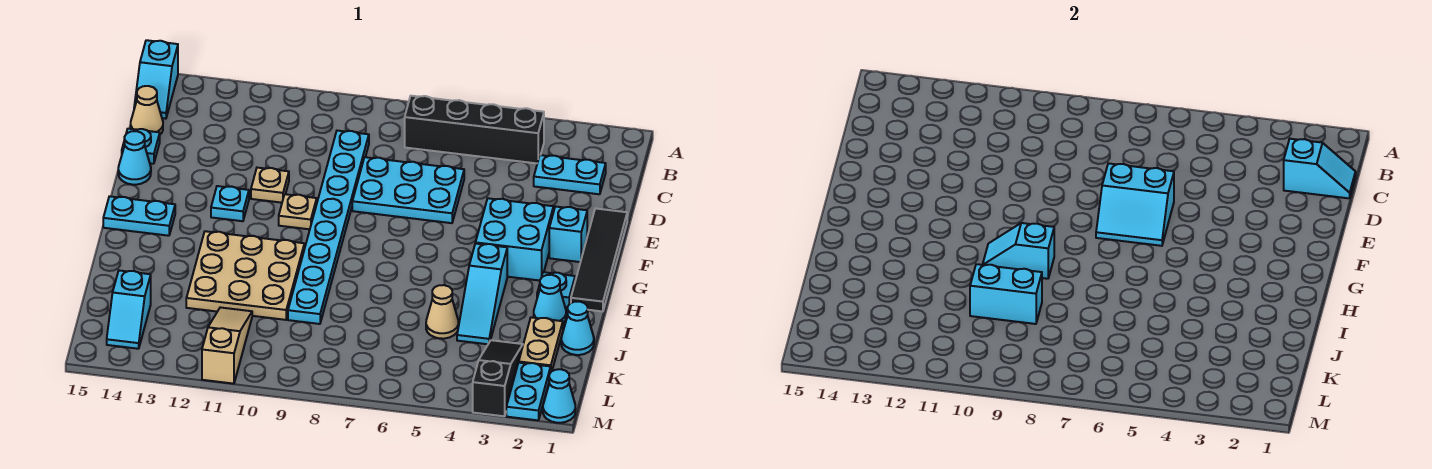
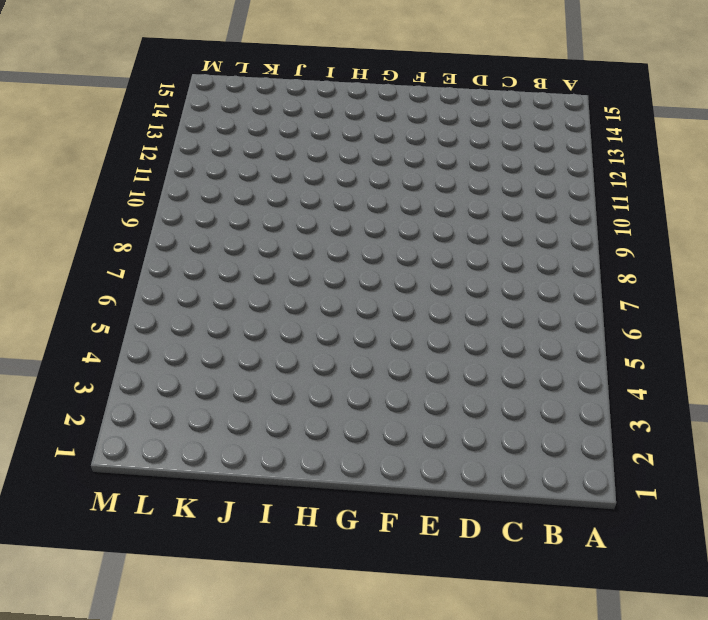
none -> cyan 1x2 slope [134,40,178,119]
none -> black 1x4 brick [405,96,544,163]
none -> cyan 1x2 plate [534,155,606,194]
none -> cyan 1x8 plate [288,131,369,324]

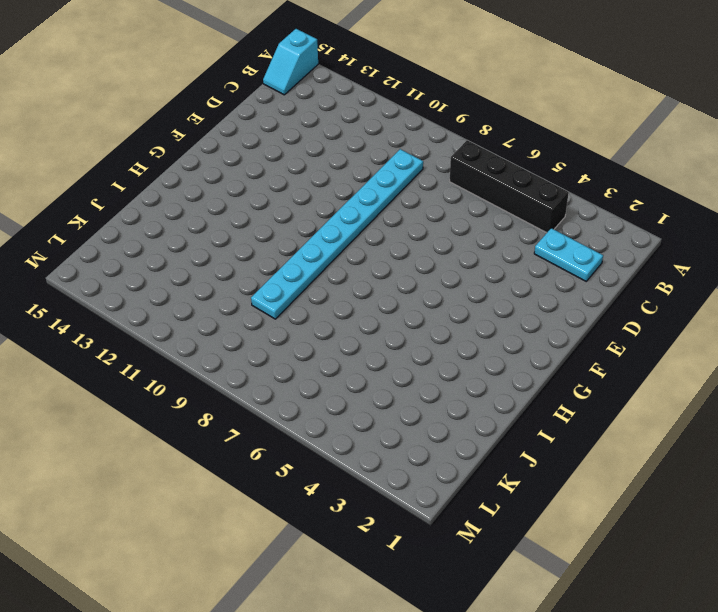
none -> tan 1x1 cone [131,86,163,134]
none -> cyan 2x3 plate [352,157,464,223]
none -> cyan 1x1 plate [122,129,160,164]
none -> black 1x4 tile [571,208,627,311]

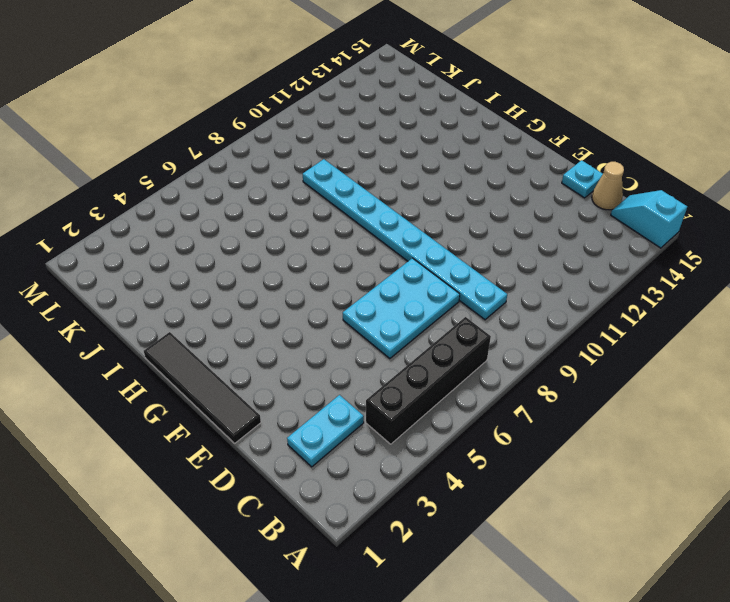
none -> tan 1x1 plate [251,168,289,203]
none -> cyan 1x1 cone [118,131,151,185]
none -> cyan 1x1 brick [549,206,587,262]
none -> cyan 2x2 brick [476,198,553,281]

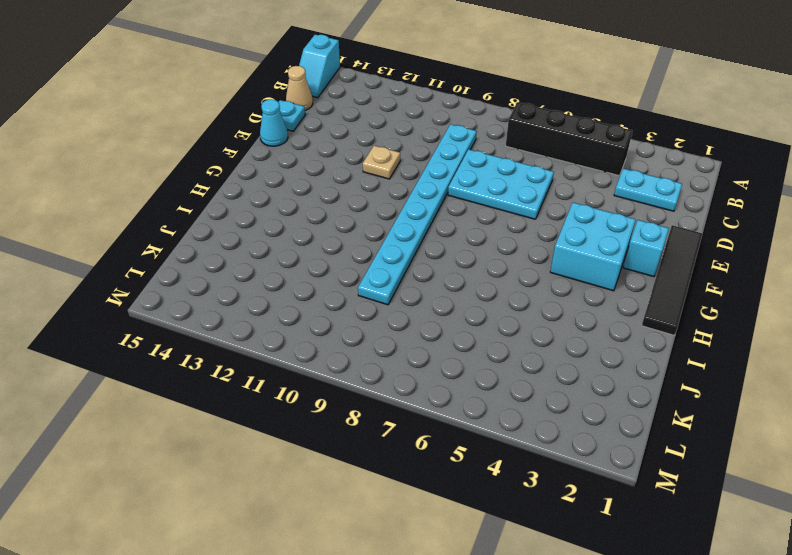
none -> tan 1x1 plate [279,194,317,229]
none -> cyan 1x1 plate [211,186,249,221]
none -> cyan 1x2 plate [103,196,175,236]
none -> cyan 1x1 plate [537,272,575,307]

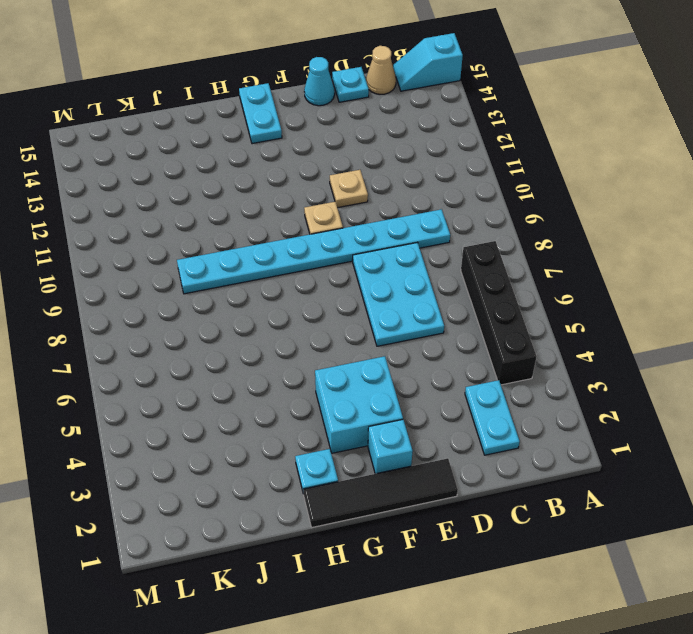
none -> cyan 1x1 plate [211,186,249,221]
none -> cyan 1x3 slope [457,244,507,344]
none -> tan 3x3 plate [186,231,304,320]
none -> cyan 1x1 cone [534,275,566,323]

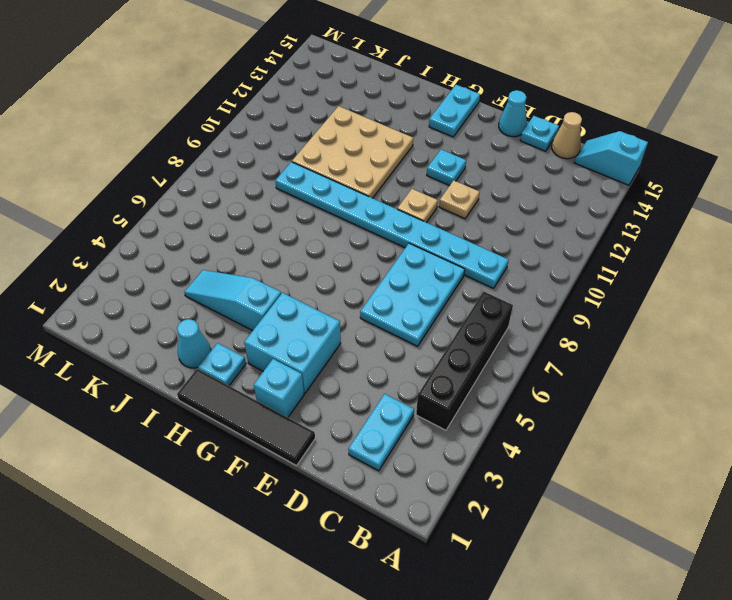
none -> cyan 1x1 cone [561,301,594,355]
none -> tan 1x2 plate [519,317,563,372]
none -> tan 1x1 cone [426,285,459,339]
none -> black 1x3 slope [473,340,523,416]

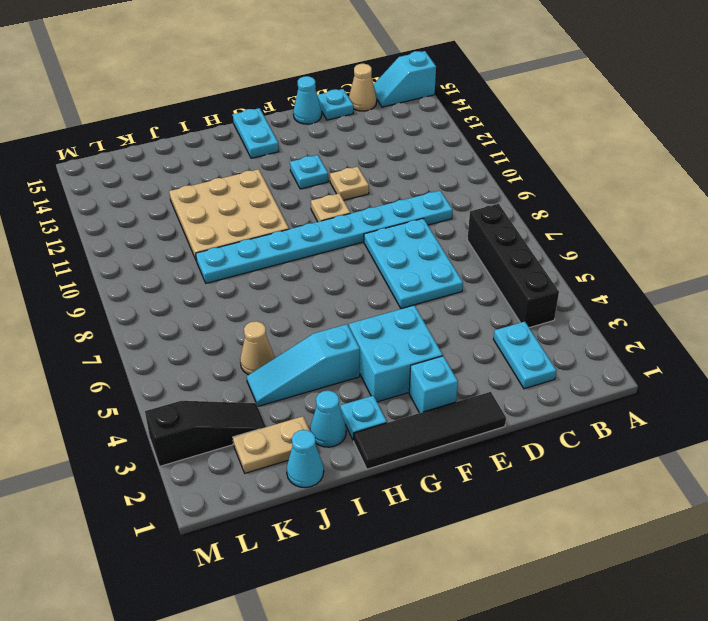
none -> tan 1x3 slope [202,307,252,384]
none -> cyan 1x2 slope [107,271,151,349]
none -> cyan 1x2 plate [506,363,551,420]
none -> cyan 1x1 cone [543,369,575,423]

